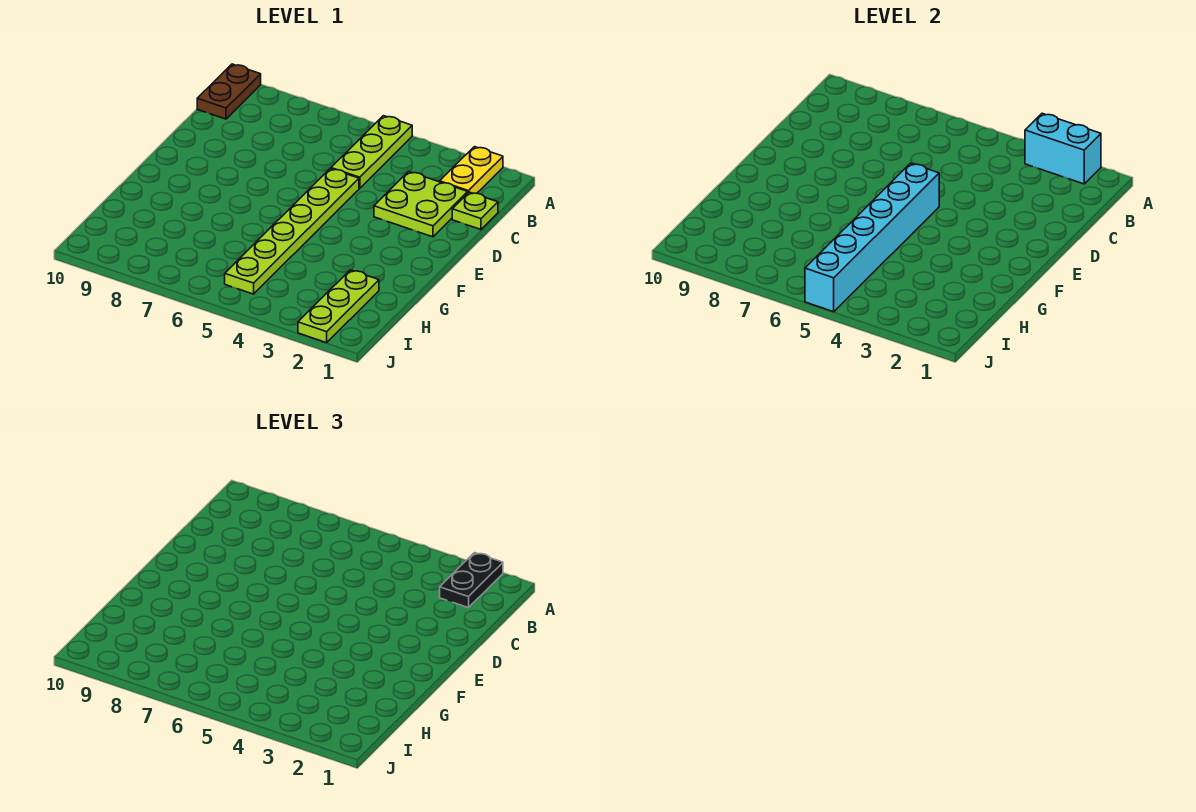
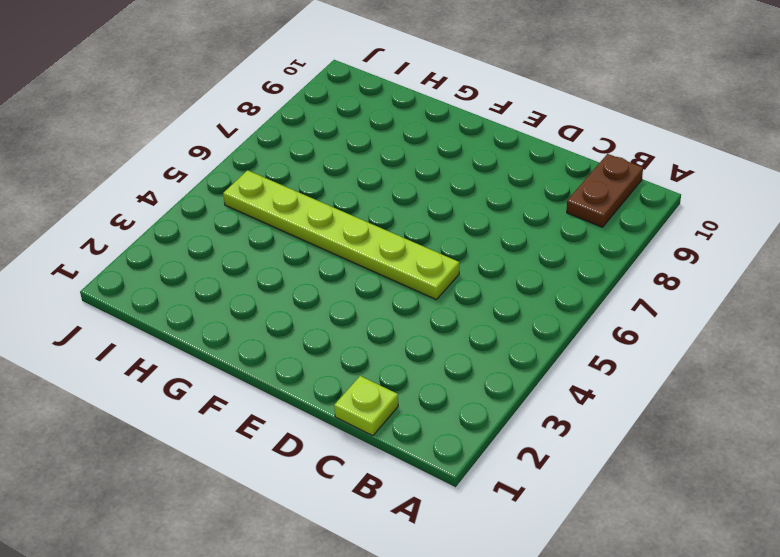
brown 1x2 plate [567,154,643,227] -> brown 1x2 plate turned to [197,64,261,119]
none -> yellow 1x2 plate [440,147,503,193]
none -> lime 1x3 plate [331,116,412,188]

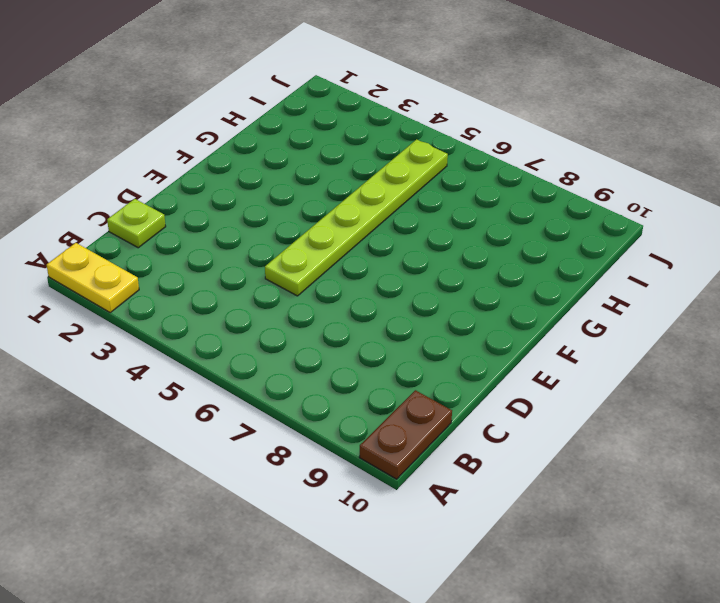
yellow 1x2 plate [47,243,139,312] -> yellow 1x2 plate turned to [440,147,503,193]
none -> lime 1x3 plate [331,116,412,188]
none -> lime 2x2 plate [374,172,468,237]

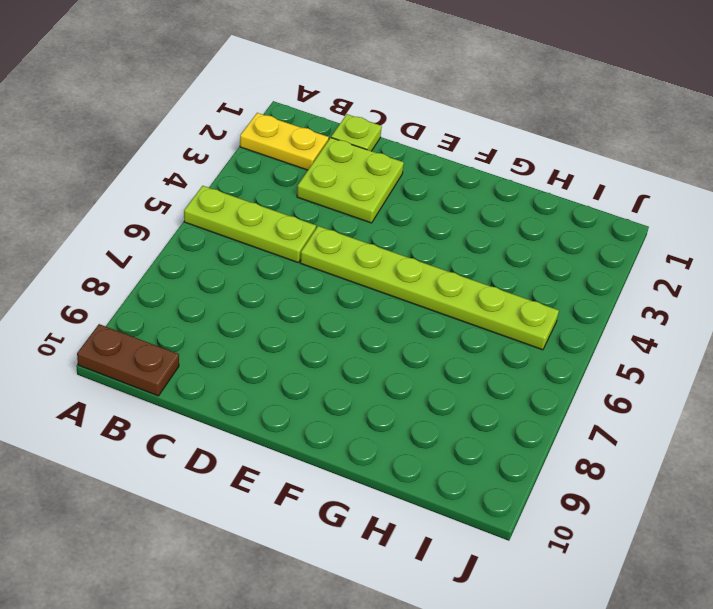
none -> lime 1x3 plate [298,270,379,343]
none -> cyan 1x2 brick [1025,113,1101,184]

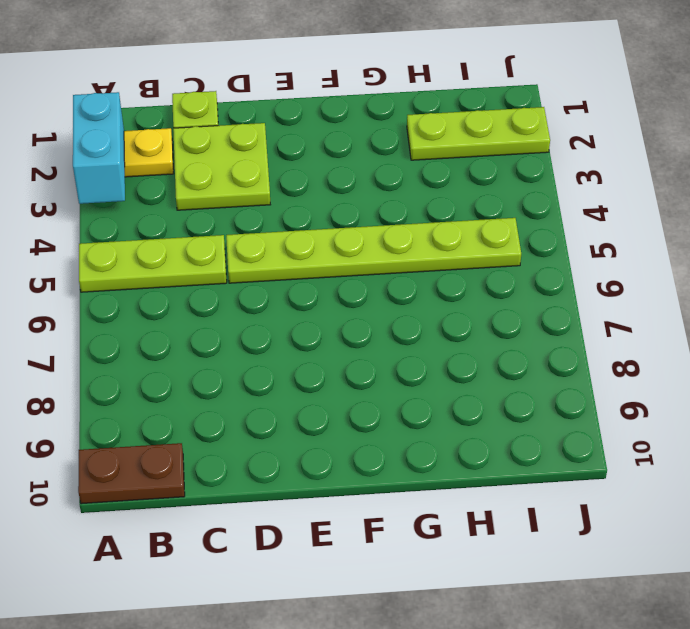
none -> cyan 1x6 brick [805,163,939,312]
none -> black 1x2 plate [440,553,503,608]

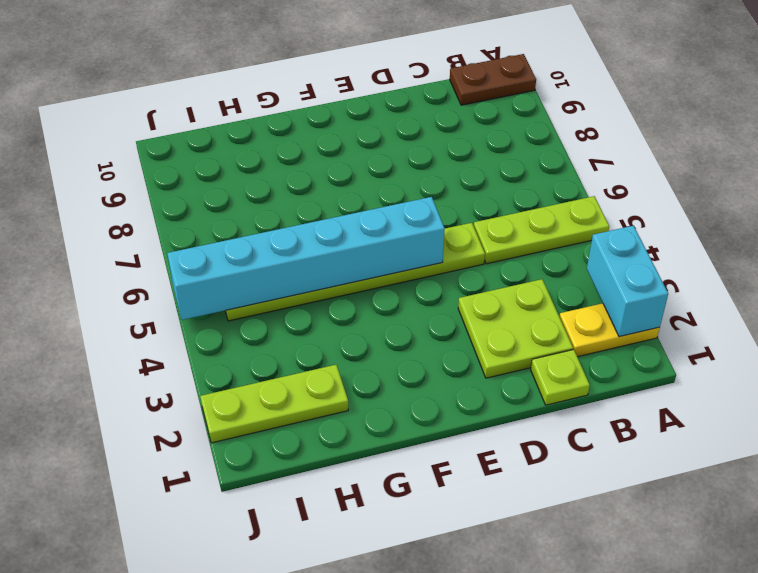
none -> black 1x2 plate [440,553,503,608]

